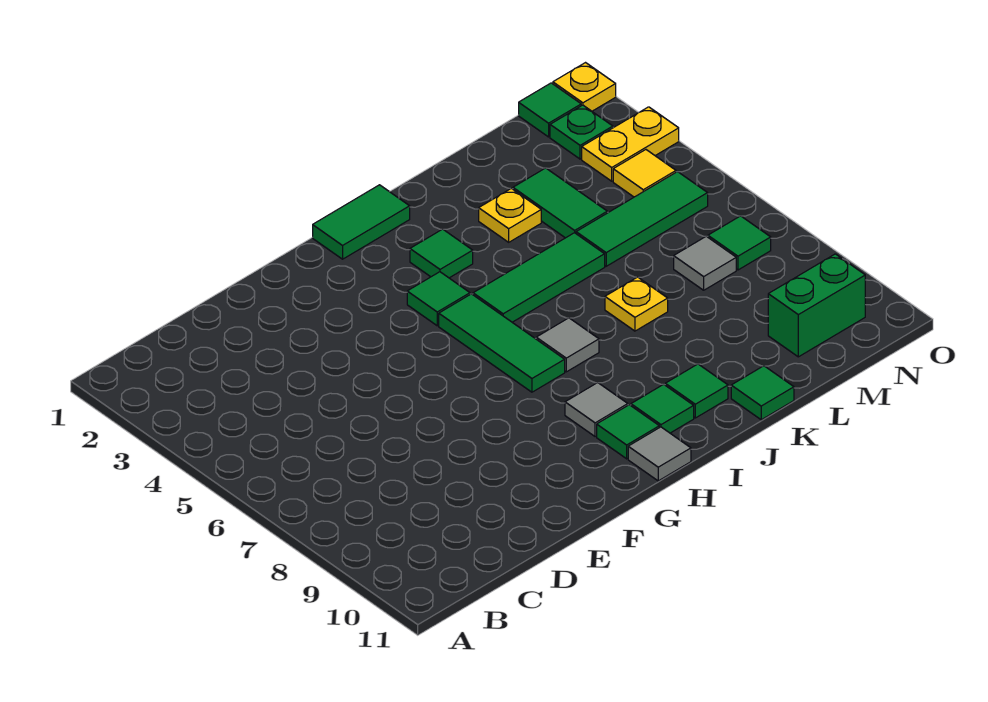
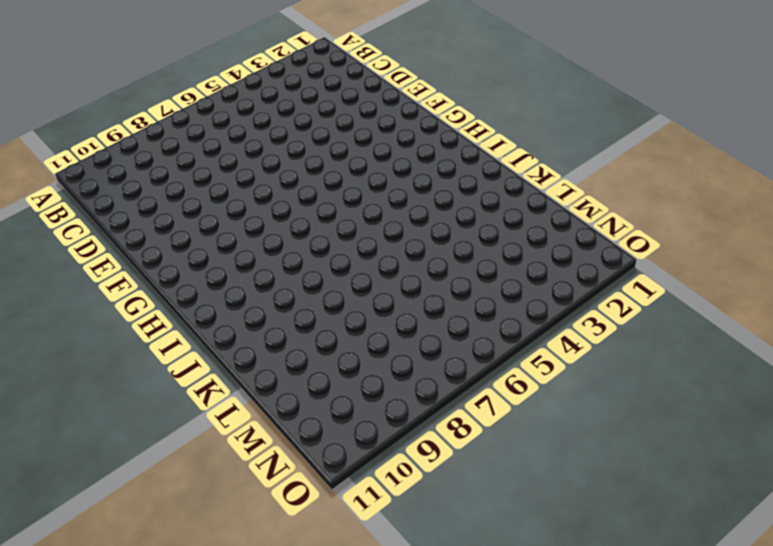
none -> green 1x2 tile [313,185,410,259]
none -> green 1x1 tile [407,272,470,326]
none -> green 1x3 tile [439,294,565,392]

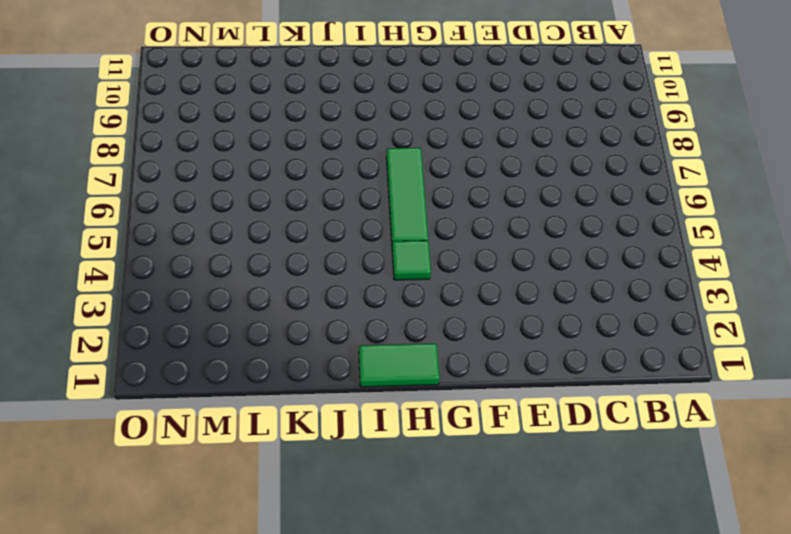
none -> grey 1x1 tile [565,383,628,437]
none -> green 1x1 tile [597,405,659,459]
none -> grey 1x1 tile [628,427,691,481]

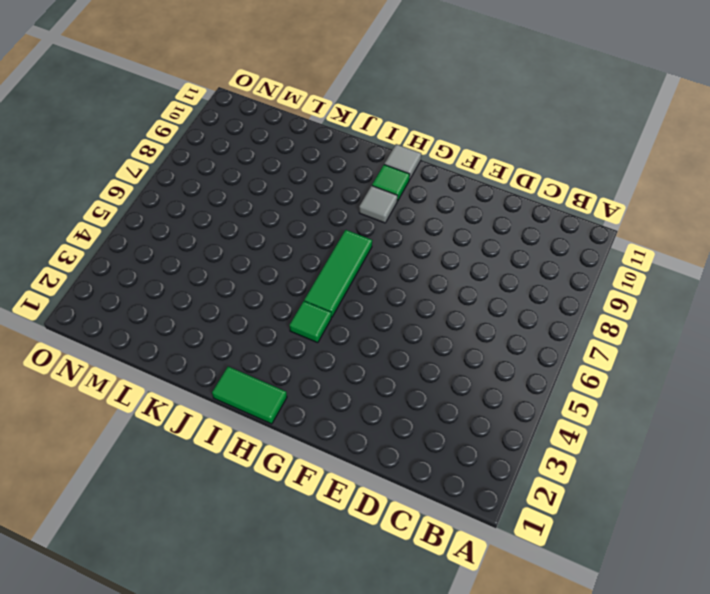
none -> green 1x1 tile [410,229,473,278]
none -> green 1x3 tile [473,233,605,322]
none -> grey 1x1 tile [536,318,599,372]

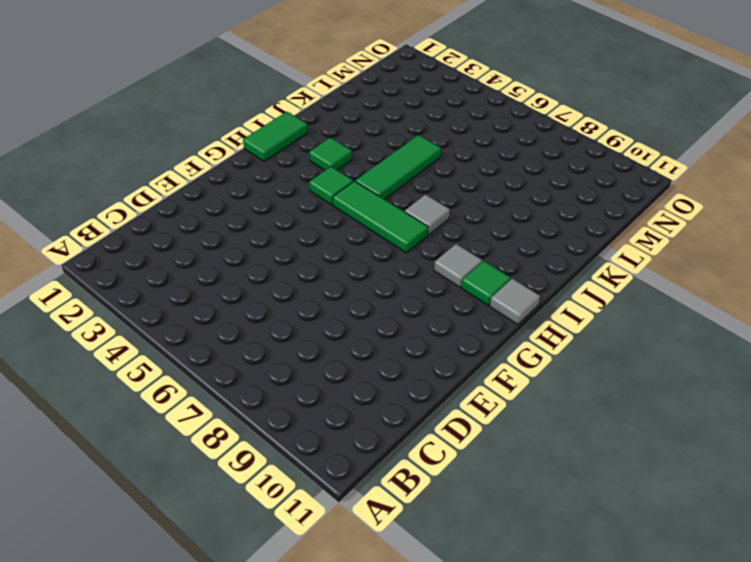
none -> green 1x1 tile [631,384,694,433]
none -> green 1x1 tile [665,364,728,418]
none -> yellow 1x1 plate [479,188,541,242]

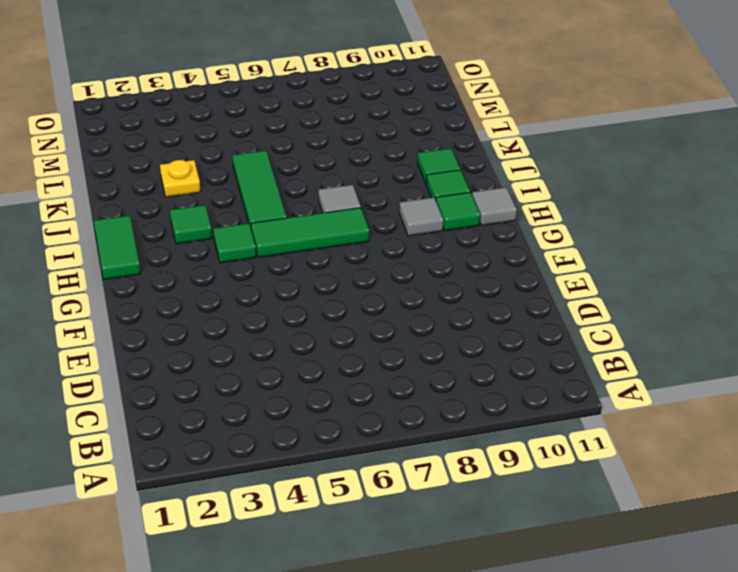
none -> yellow 1x1 plate [605,277,668,331]
none -> green 1x1 tile [731,366,794,420]
none -> green 1x2 tile [513,168,607,238]

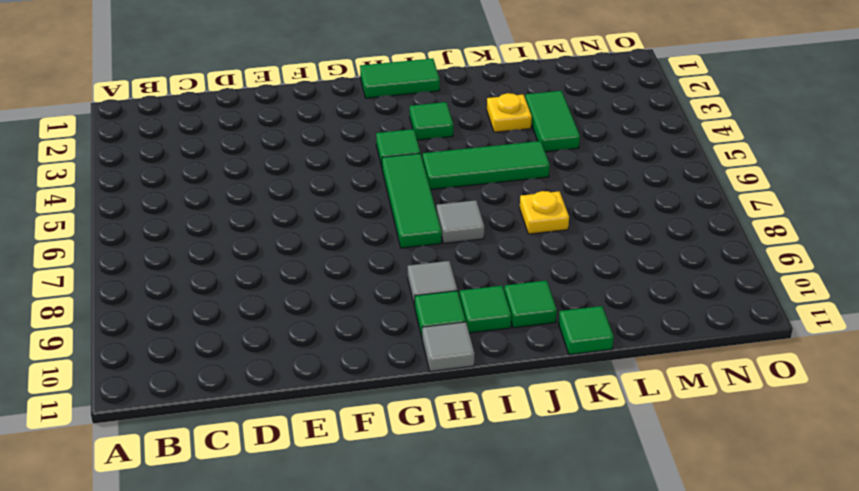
none -> green 1x3 tile [576,172,708,266]
none -> grey 1x1 tile [674,236,736,290]
none -> green 1x2 brick [768,254,865,357]

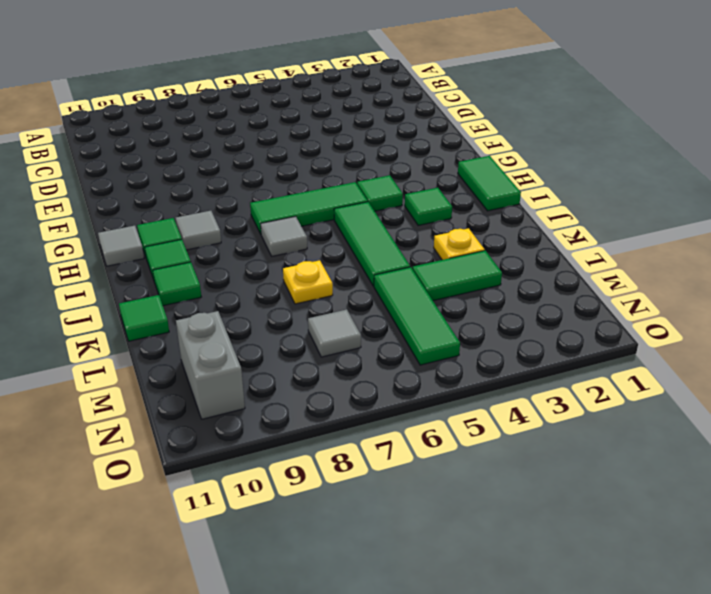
grey 1x2 brick [176,311,245,419] -> green 1x2 brick [768,254,865,357]
none -> green 1x1 tile [519,83,581,137]
none -> green 1x1 plate [550,105,613,159]
none -> yellow 1x2 plate [582,107,679,181]

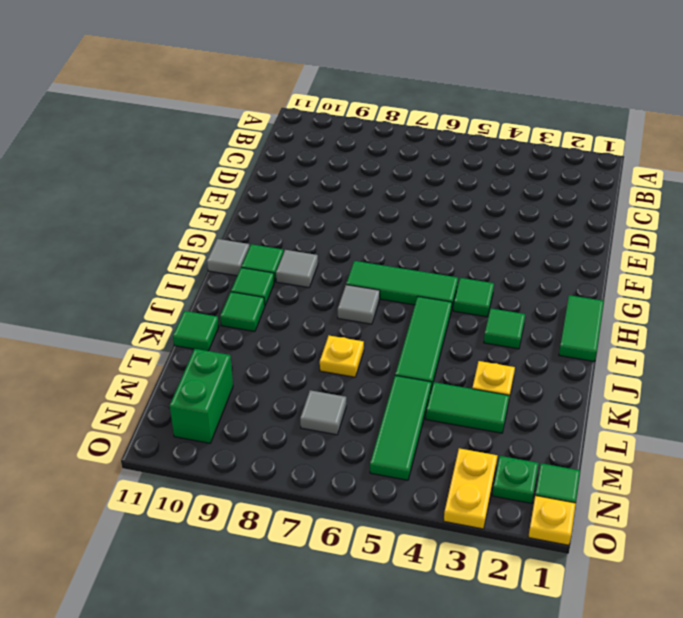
none -> yellow 1x1 tile [613,150,676,197]
none -> green 1x1 tile [708,216,771,270]

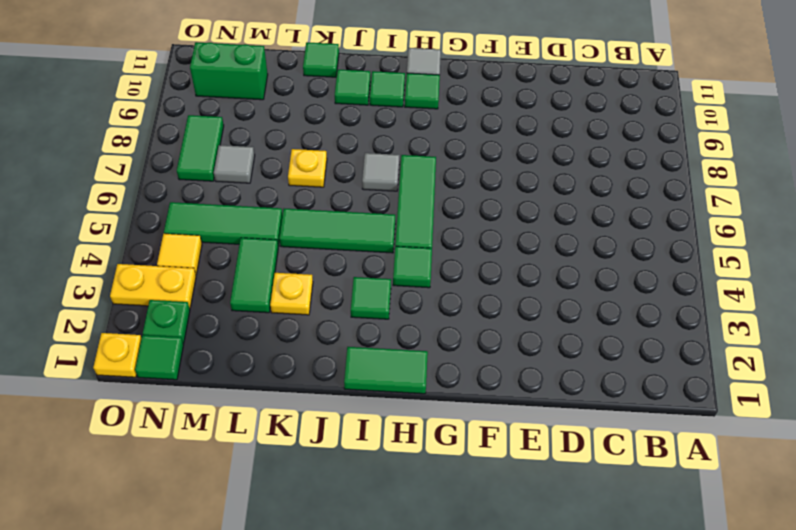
green 1x2 tile [177,115,224,181] -> green 1x1 tile [708,216,771,270]
none -> grey 1x1 tile [565,383,628,437]

